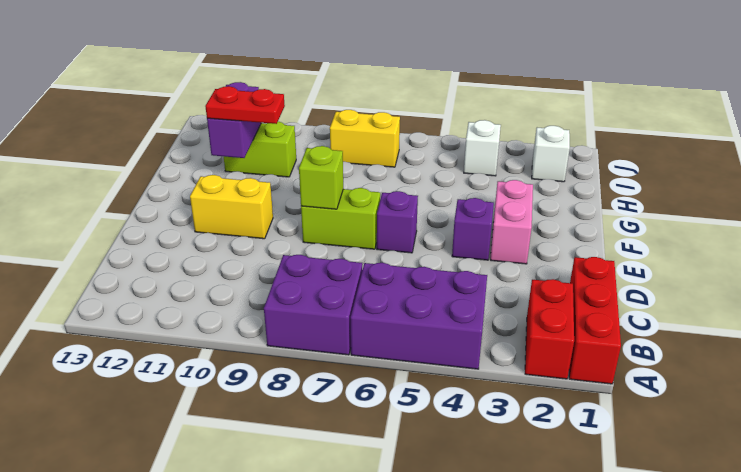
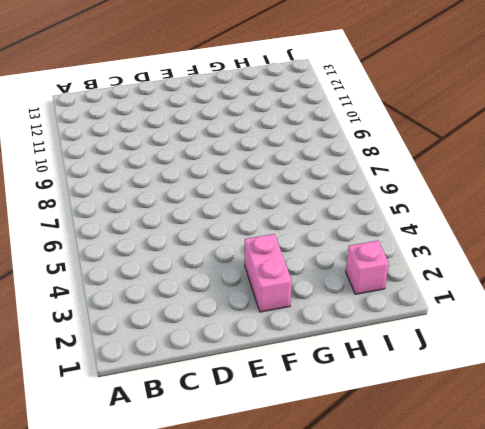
pink 1x2 brick [245,234,292,312] -> pink 1x2 brick turned to [490,180,533,264]
pink 1x1 brick [346,241,389,294] -> white 1x1 brick [532,126,570,182]
none -> red 1x3 brick [569,257,621,384]
none -> red 1x2 brick [525,279,574,379]
none -> purple 2x3 brick [351,263,487,369]

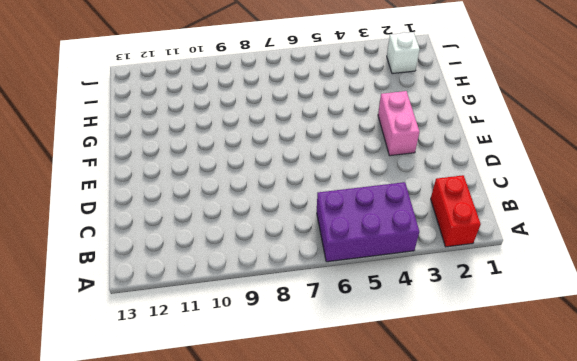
none -> red 1x3 brick [569,257,621,384]
none -> purple 2x2 brick [264,255,362,355]
none -> purple 1x1 brick [452,198,494,260]

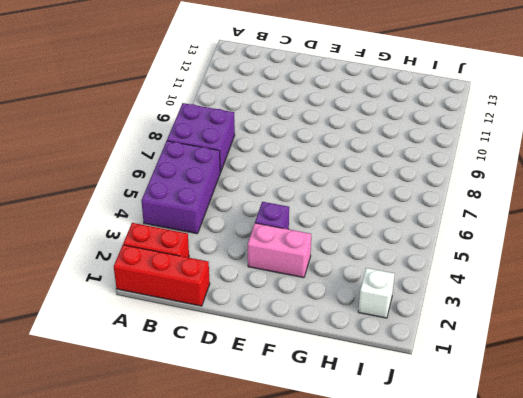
none -> purple 1x1 brick [377,191,418,253]
none -> lime 1x2 brick [301,188,380,249]
none -> yellow 1x2 brick [190,175,273,239]

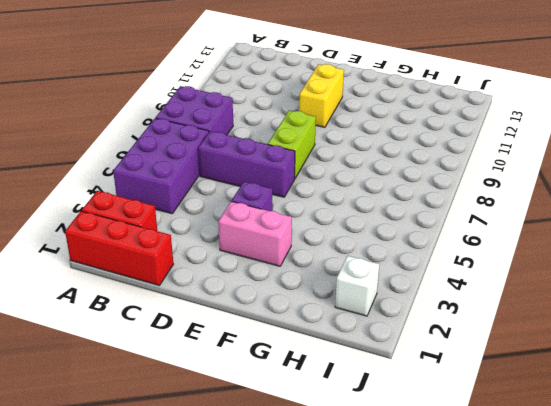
purple 1x3 brick [198,131,295,197] -> purple 1x1 brick [377,191,418,253]
none -> lime 1x2 brick [224,122,296,177]
none -> white 1x1 brick [464,120,501,176]
none -> yellow 1x2 brick [330,110,400,167]

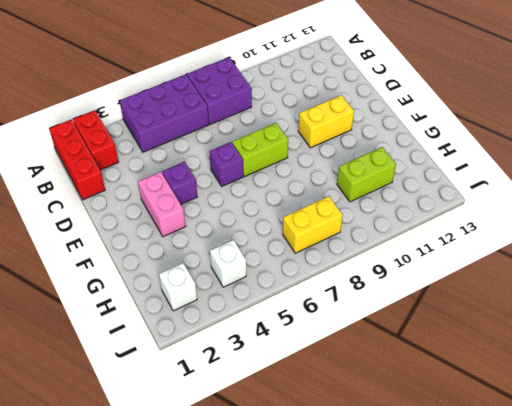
none -> lime 1x1 brick [299,146,343,209]
none -> purple 1x2 brick [207,82,261,158]
none -> red 1x2 plate [205,86,285,124]

